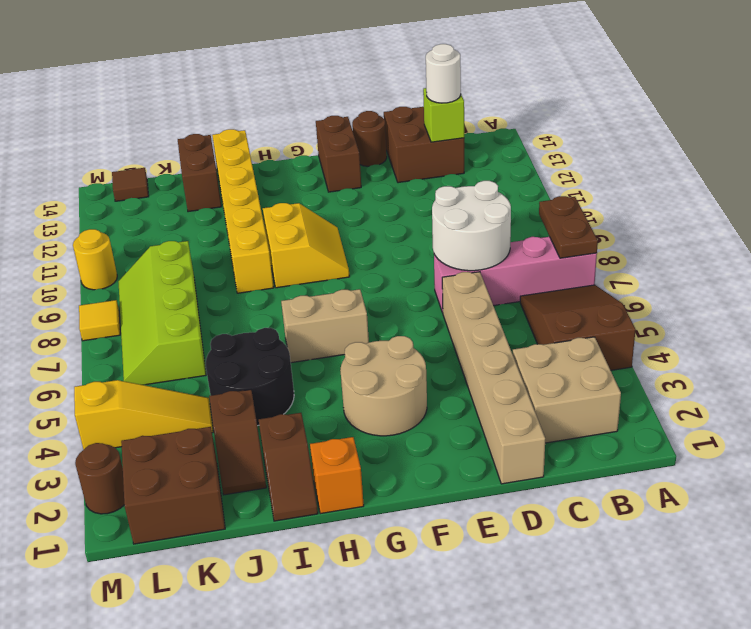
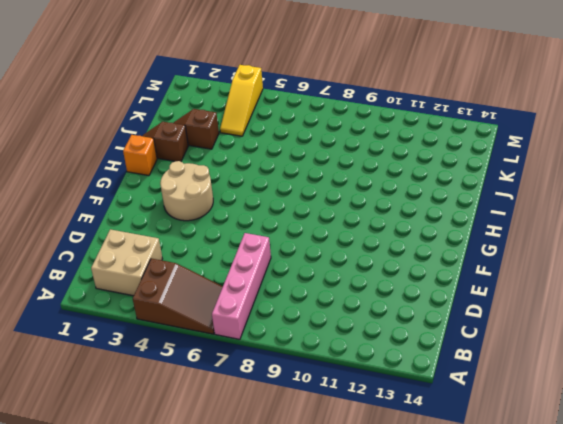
none -> brown 2x2 brick [384,107,464,183]
none -> tan 1x6 brick [442,272,545,484]
none -> brown 1x1 round brick [352,111,387,166]

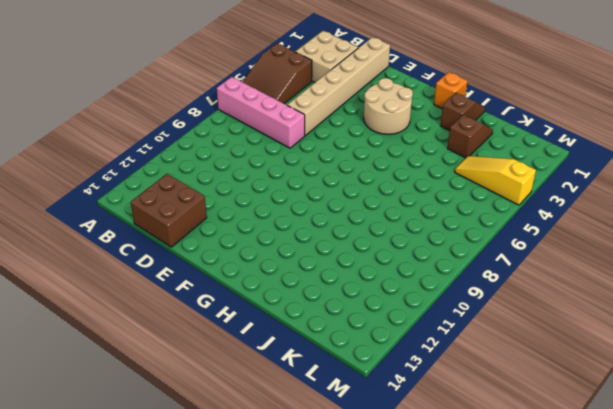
none -> brown 1x1 round brick [352,111,387,166]
none -> brown 1x2 brick [316,116,361,192]
none -> tan 1x2 brick [281,289,369,363]

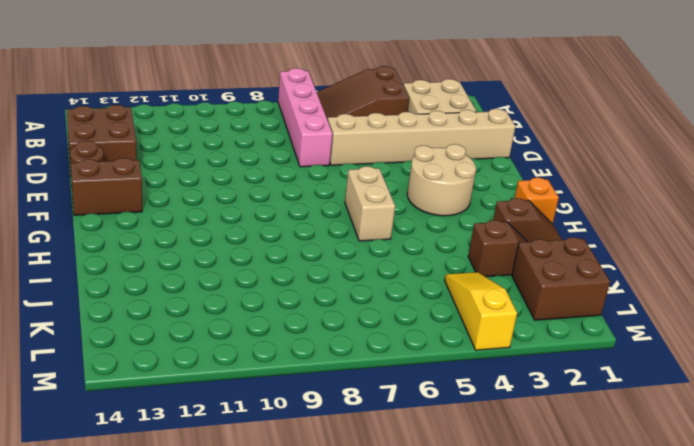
none -> yellow 2x2 slope [263,203,350,288]
none -> black 2x2 round brick [206,328,294,426]
none -> yellow 1x6 brick [212,129,274,293]

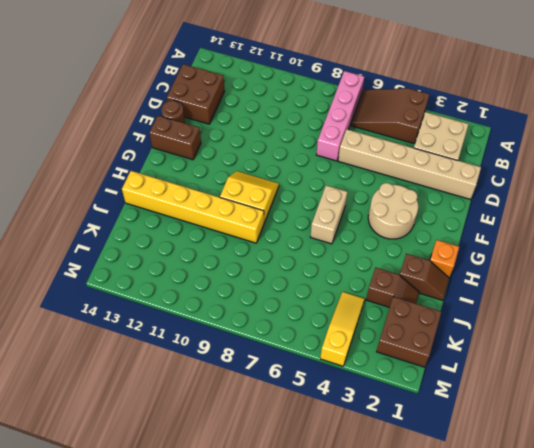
none -> black 2x2 round brick [206,328,294,426]
none -> brown 1x2 brick [178,134,221,212]
none -> lime 2x4 slope [118,241,206,385]

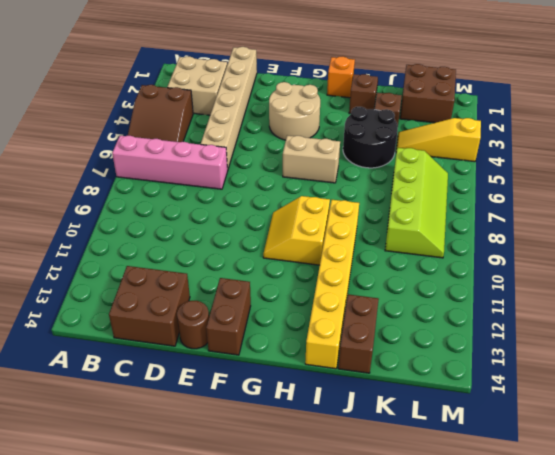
none -> brown 1x1 tile [112,168,149,201]
none -> brown 1x1 round brick [75,443,124,514]
none -> yellow 1x1 tile [79,300,120,341]

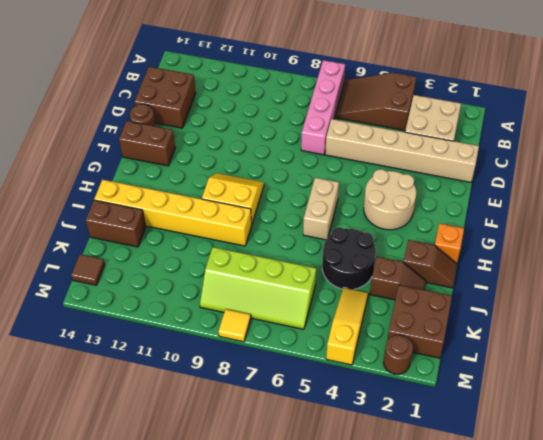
none -> yellow 1x1 round brick [73,229,117,290]
none -> brown 1x2 plate [539,196,598,258]
none -> white 2x2 round brick [432,181,511,271]

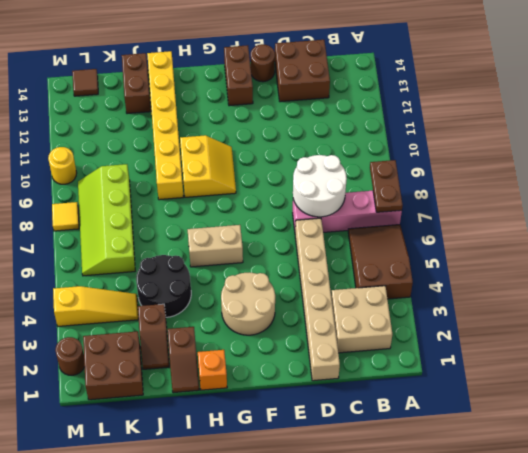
none -> lime 1x1 brick [423,88,464,142]
none -> white 1x1 round brick [426,44,461,103]

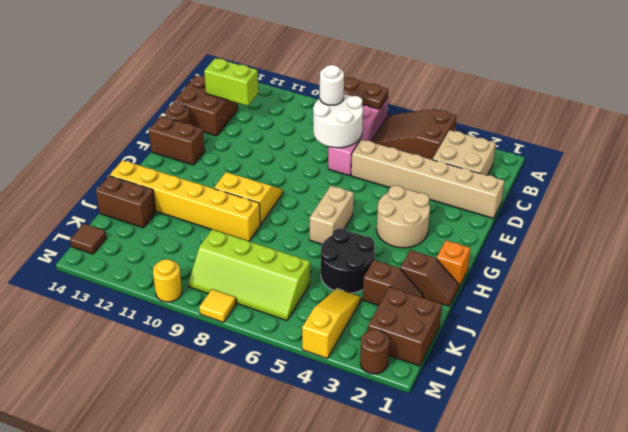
white 1x1 round brick [320,65,344,105] -> white 1x1 round brick moved to [426,44,461,103]
lime 1x2 brick [204,58,258,106] -> lime 1x1 brick [423,88,464,142]

